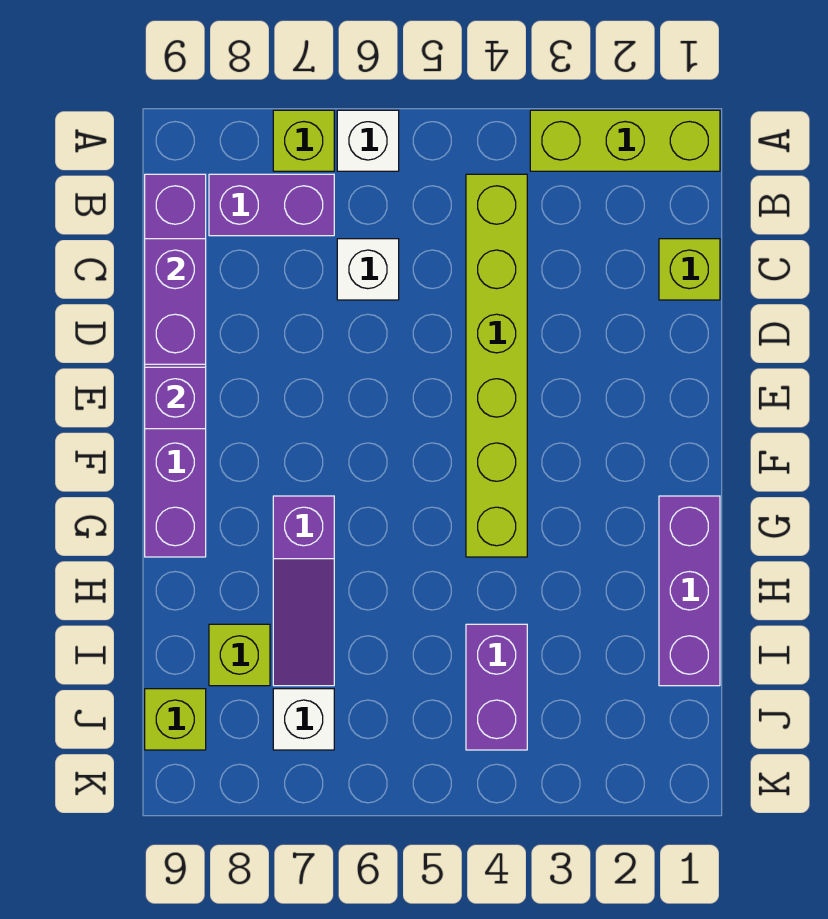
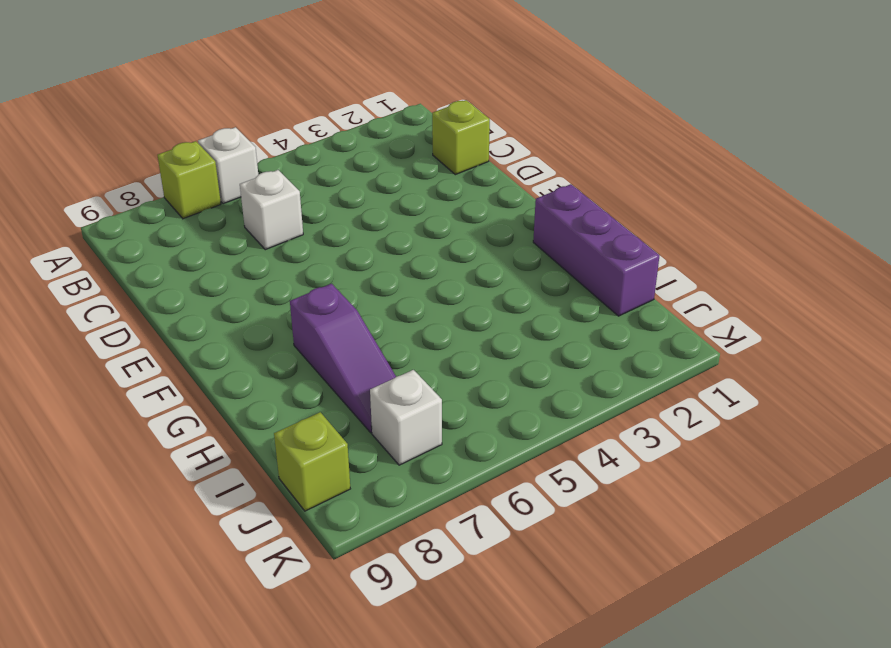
none -> lime 1x3 brick [530,110,720,171]
none -> lime 1x6 brick [466,174,527,557]
none -> purple 1x2 brick [209,174,334,236]

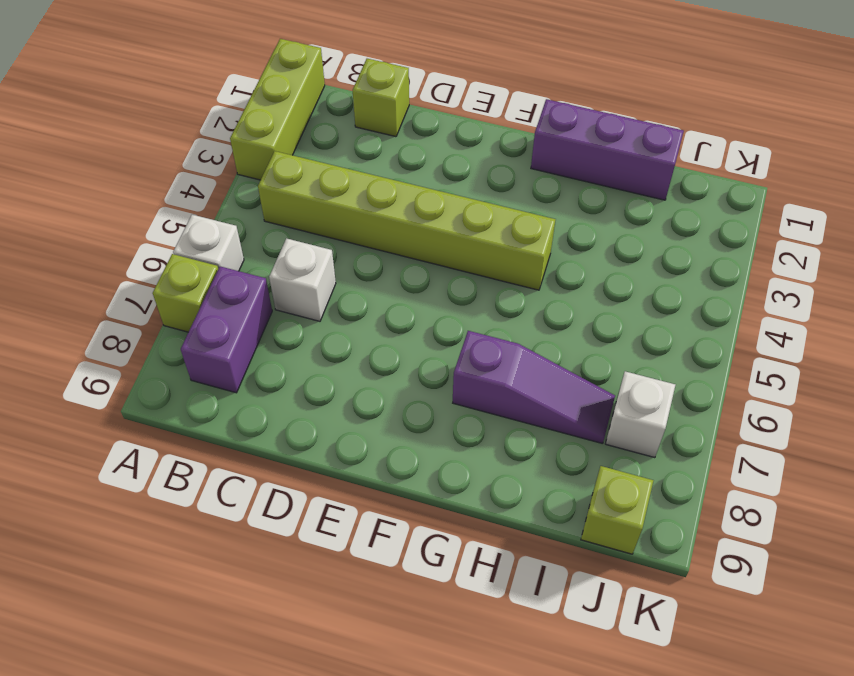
none -> purple 1x6 brick [145,174,206,557]
none -> purple 1x2 brick [466,624,527,750]
none -> lime 1x1 brick [209,624,270,686]

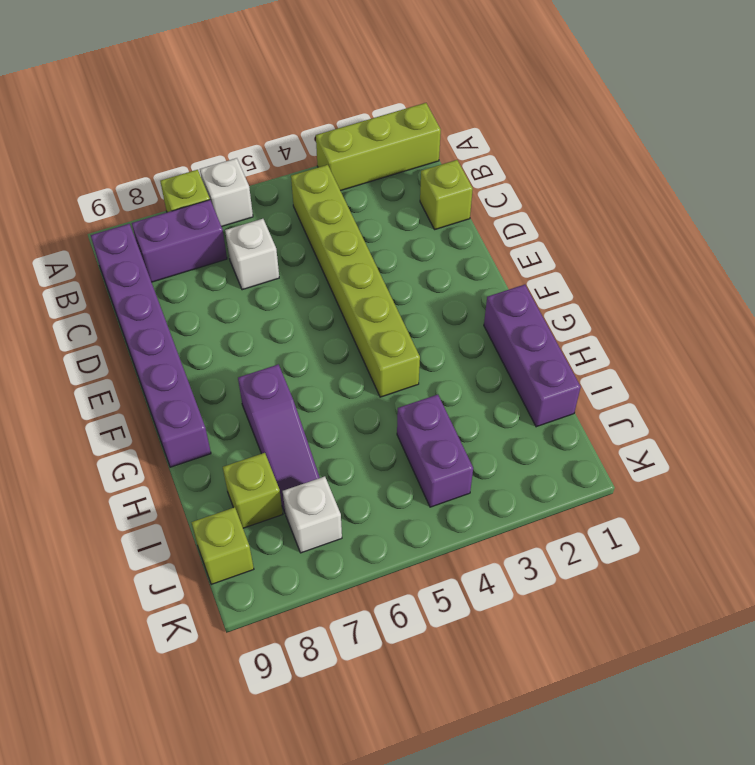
none -> purple 1x2 brick [145,239,206,364]
none -> purple 1x1 brick [145,367,206,429]

